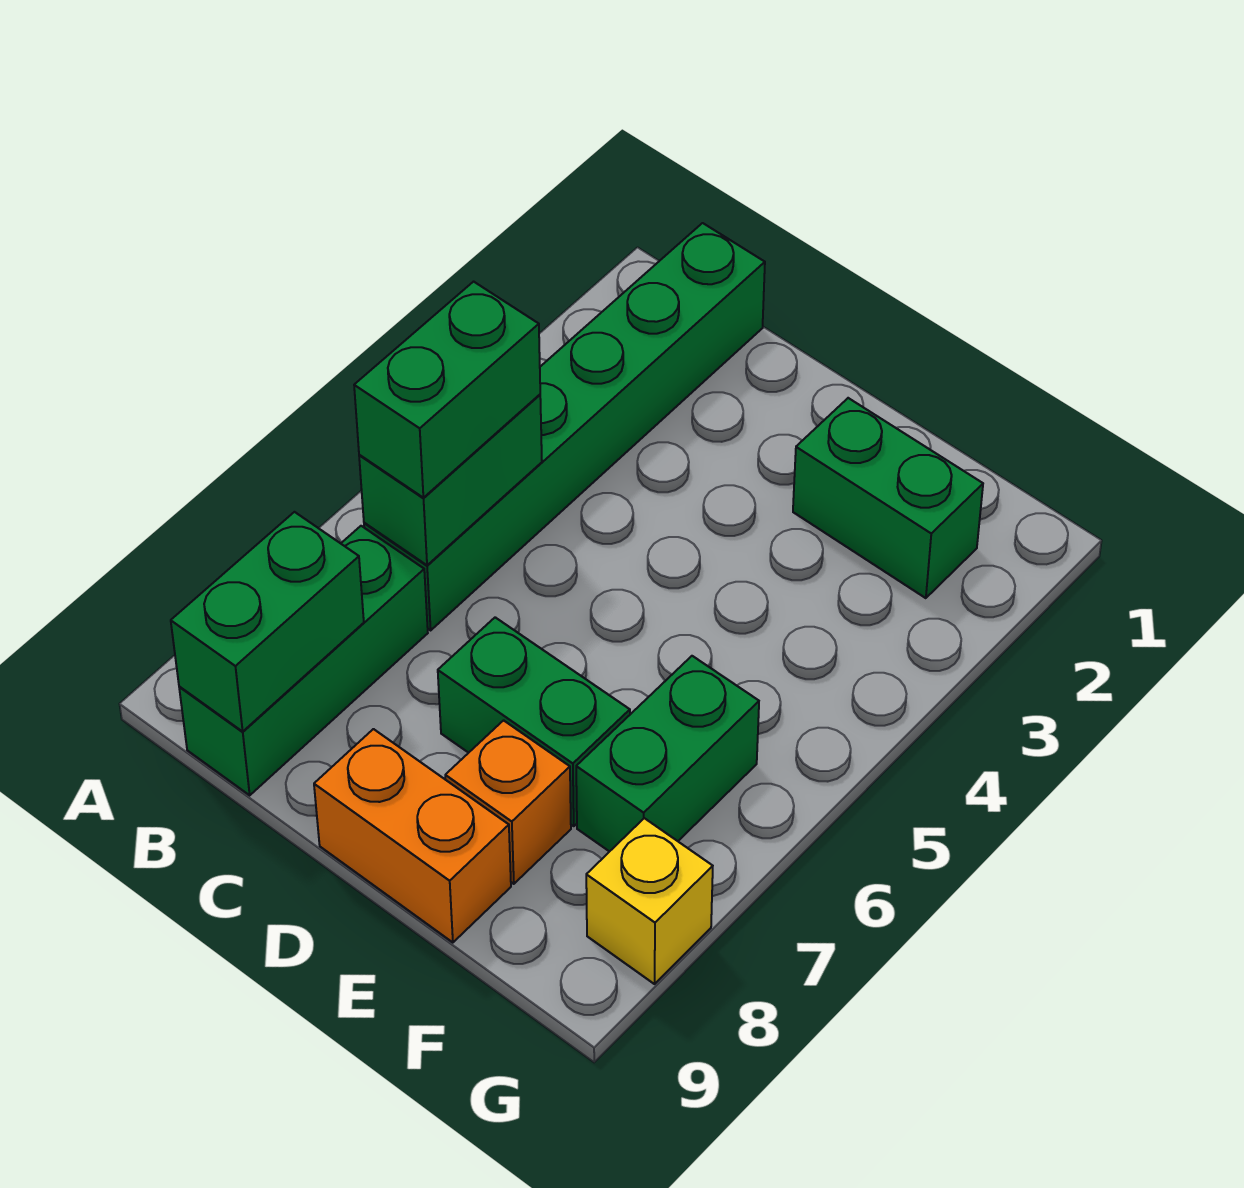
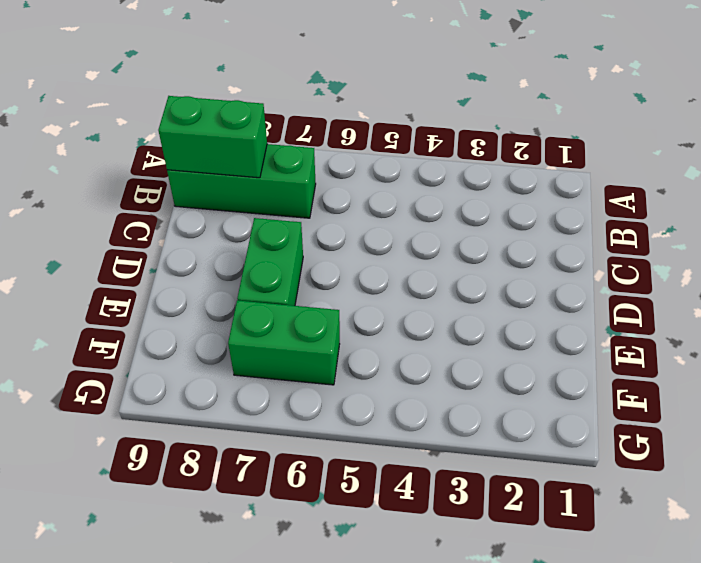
none -> green 1x6 brick [364,223,765,630]
none -> orange 1x2 brick [314,729,511,942]

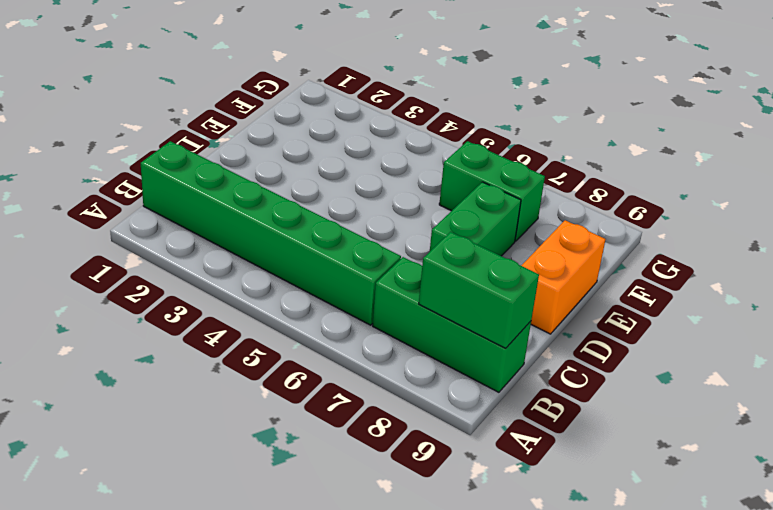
none -> green 1x2 brick [793,398,983,598]
none -> orange 1x1 brick [445,720,571,884]

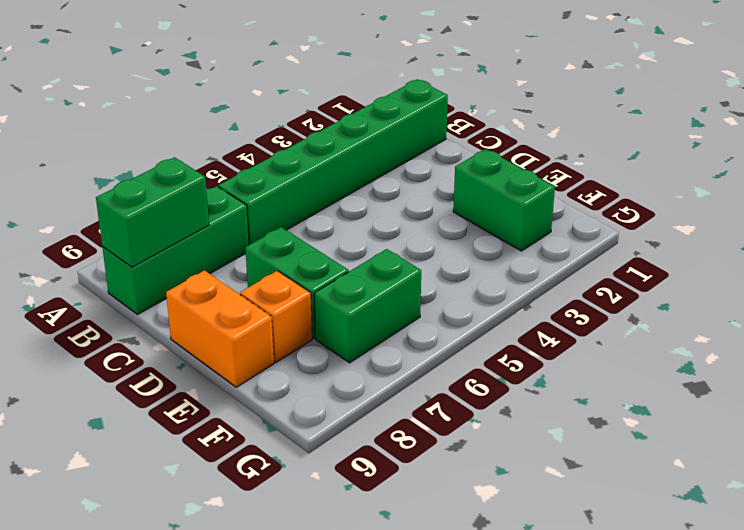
none -> yellow 1x1 brick [586,818,713,984]
none -> green 1x2 brick [359,395,542,565]

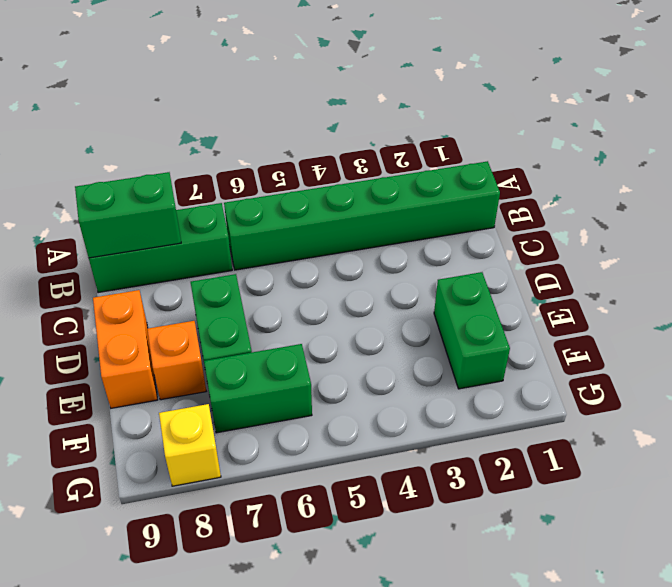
none -> green 1x2 brick [359,395,542,565]
none -> green 1x2 brick [354,282,540,498]

